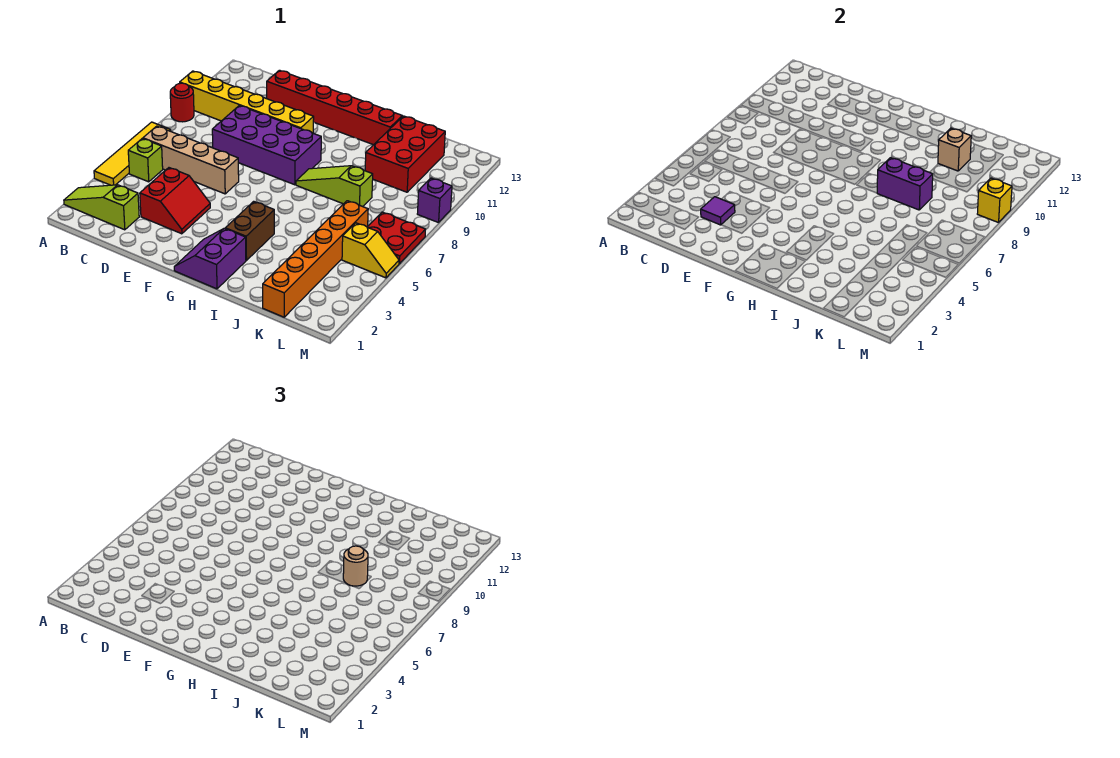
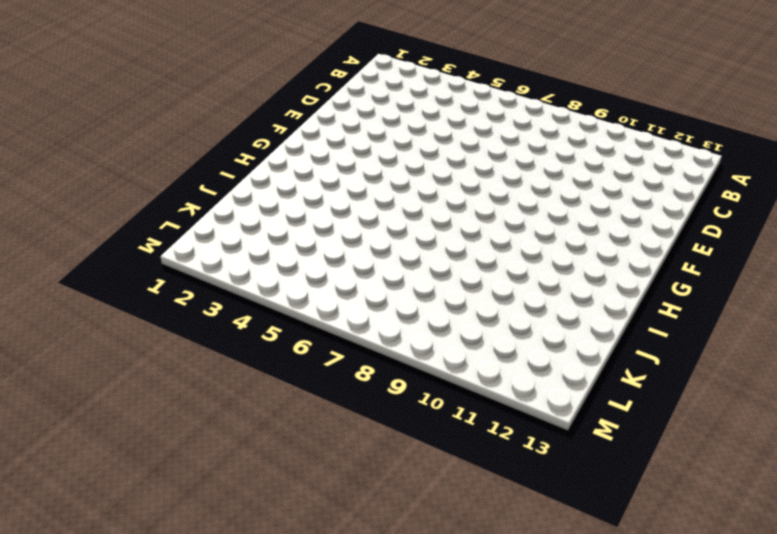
none -> lime 1x3 slope [64,185,139,230]
none -> yellow 1x4 tile [94,122,171,185]
none -> red 1x1 round brick [170,83,194,122]

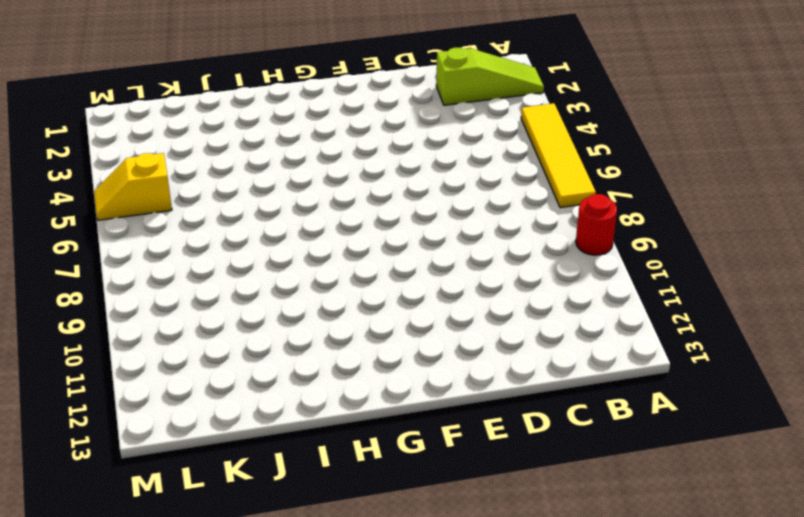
none -> yellow 1x6 brick [180,71,314,133]
none -> lime 1x1 brick [128,138,163,182]
none -> tan 1x4 brick [143,126,239,194]

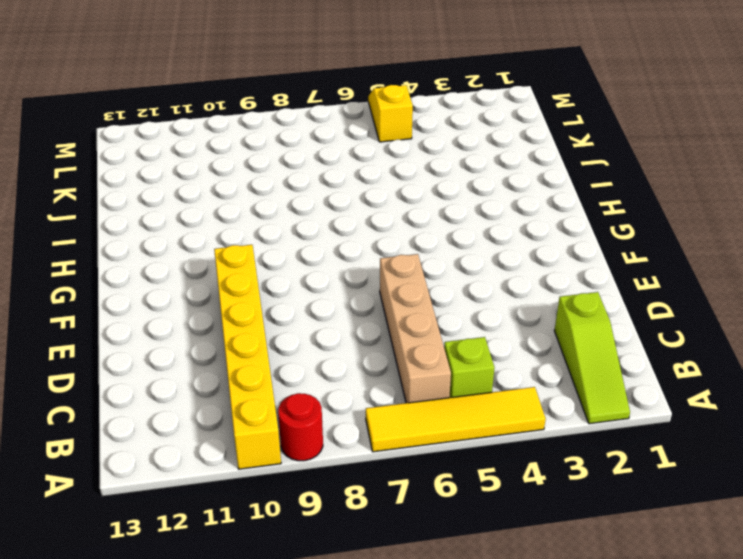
none -> red 2x2 slope [140,168,210,234]
none -> purple 2x4 brick [212,105,321,185]
none -> red 1x6 brick [267,70,402,145]

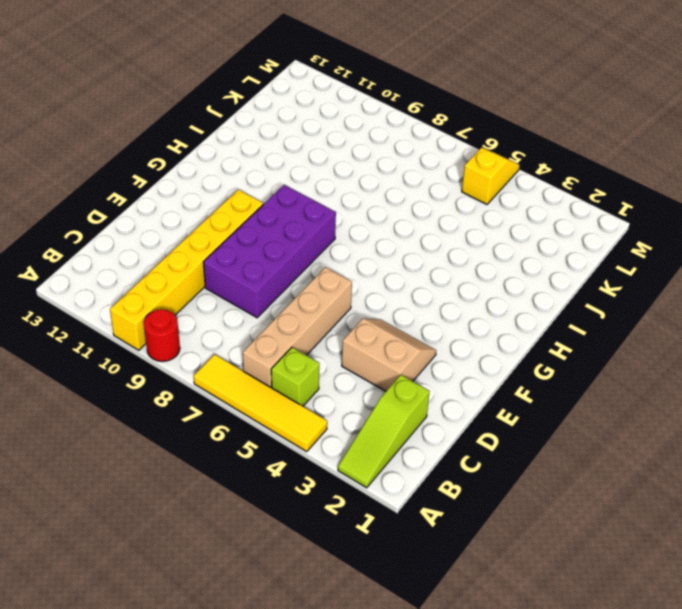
tan 2x2 slope [342,319,436,391] -> red 2x2 slope [140,168,210,234]
none -> red 1x6 brick [267,70,402,145]
none -> purple 2x2 slope [174,228,246,289]
none -> brown 1x2 brick [225,201,274,260]

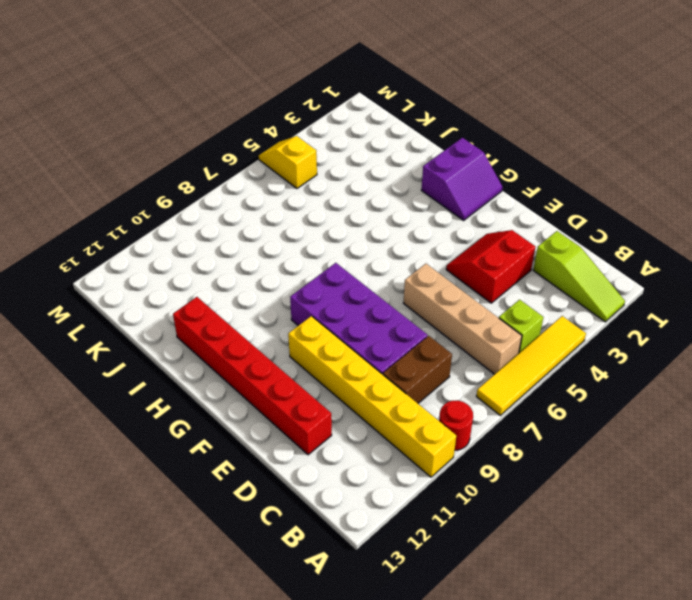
brown 1x2 brick [383,336,452,403] -> brown 1x2 brick moved to [225,201,274,260]
none -> lime 1x3 slope [296,166,373,207]
none -> red 2x3 brick [365,116,445,192]
none -> orange 1x6 brick [263,201,368,317]

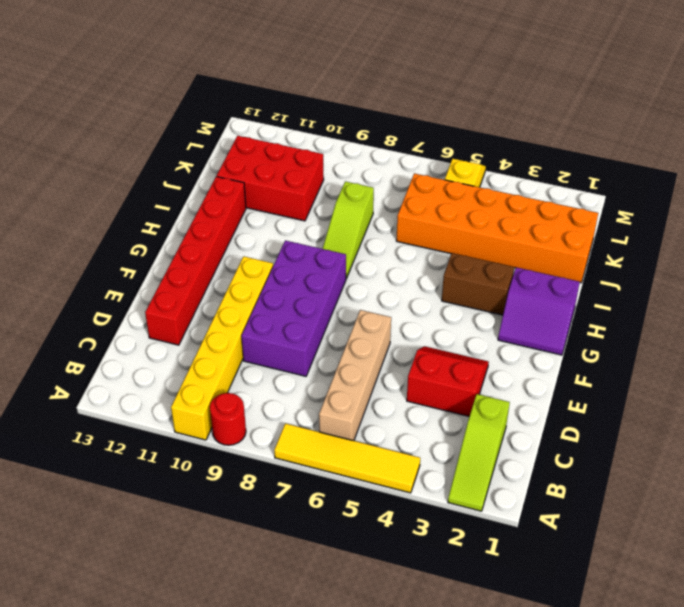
orange 2x6 brick [396,173,598,283] -> orange 1x6 brick [263,201,368,317]
none -> lime 1x1 brick [128,138,163,182]
none -> red 2x2 plate [367,212,426,264]
none -> purple 1x1 brick [417,178,452,223]

